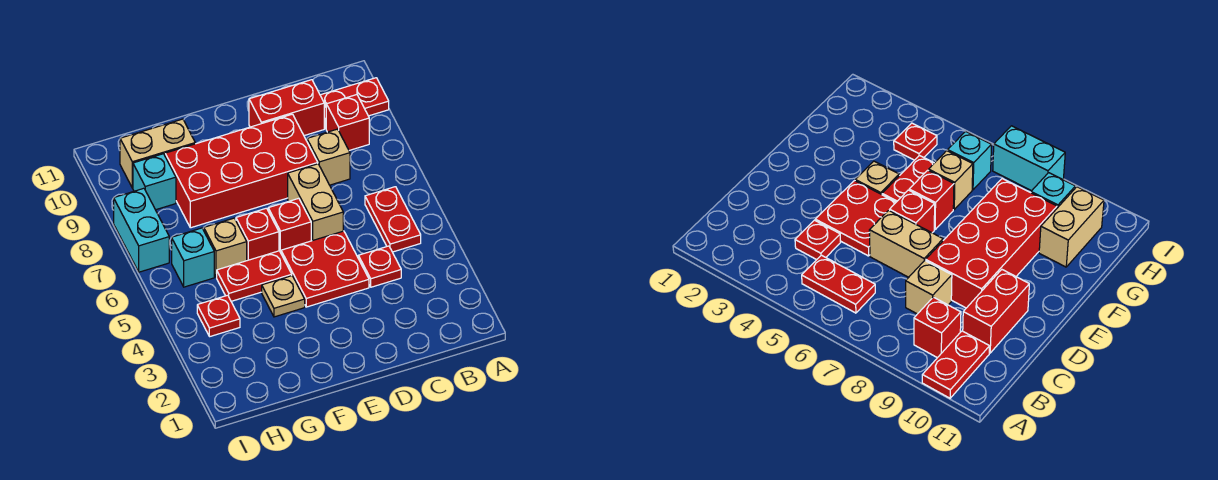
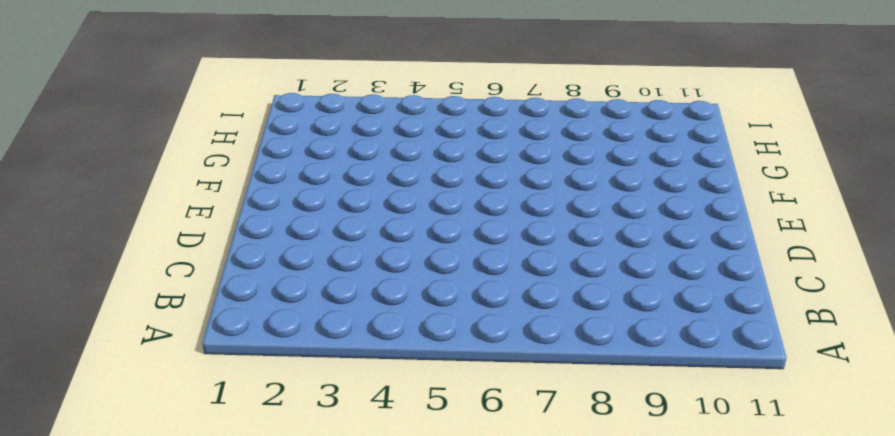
none -> red 1x2 plate [320,78,389,128]
none -> red 1x2 plate [365,187,421,252]
none -> red 1x1 brick [326,95,369,150]

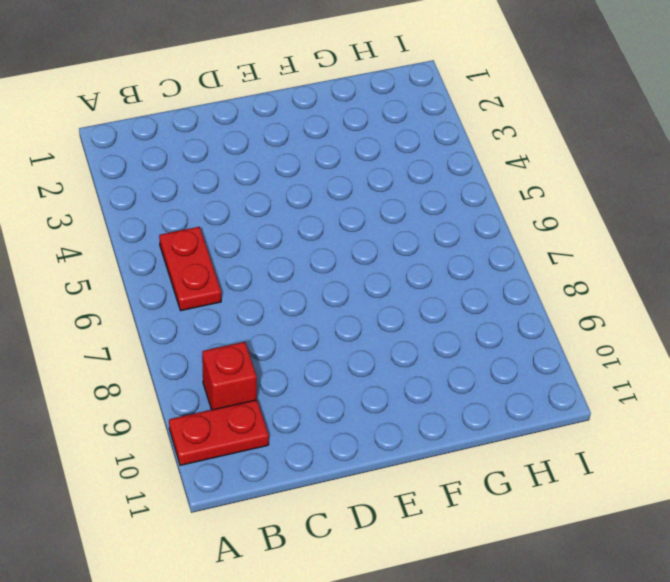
none -> red 1x1 plate [358,246,401,287]
none -> tan 1x1 brick [307,129,350,185]
none -> red 1x2 brick [249,80,324,136]

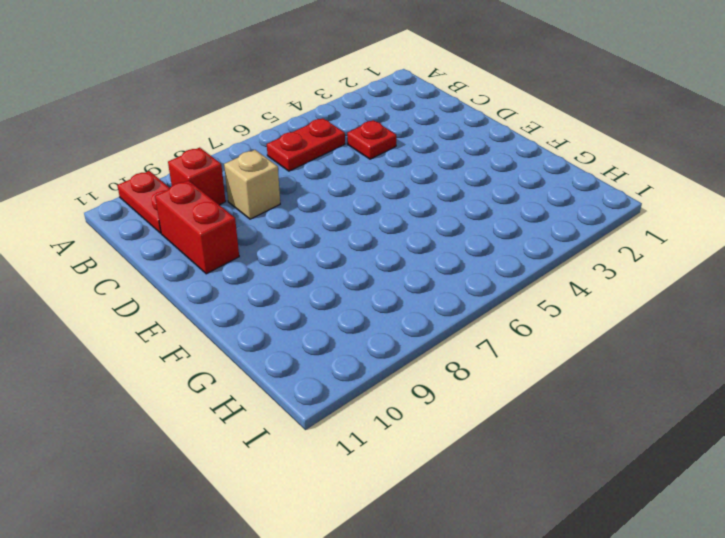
none -> red 2x2 plate [281,231,369,307]
none -> tan 1x2 brick [288,164,343,241]
none -> red 2x4 brick [165,114,318,228]

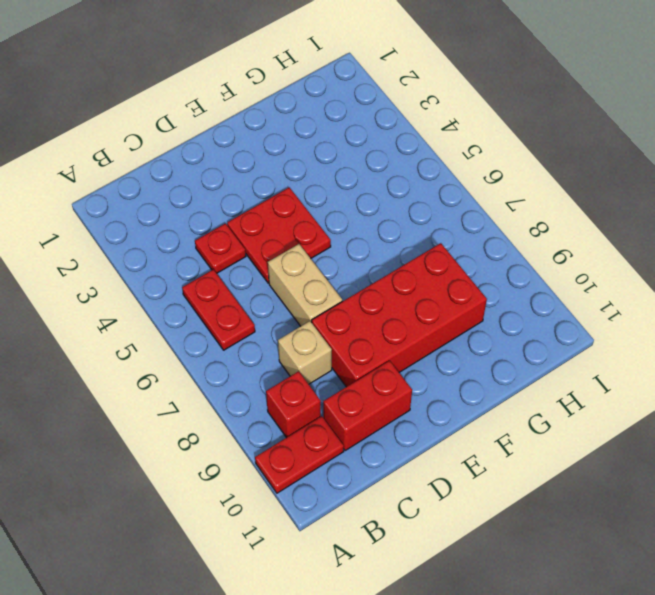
none -> red 1x1 brick [268,198,311,253]
none -> tan 1x1 plate [262,276,305,317]
none -> red 1x2 plate [217,251,292,301]

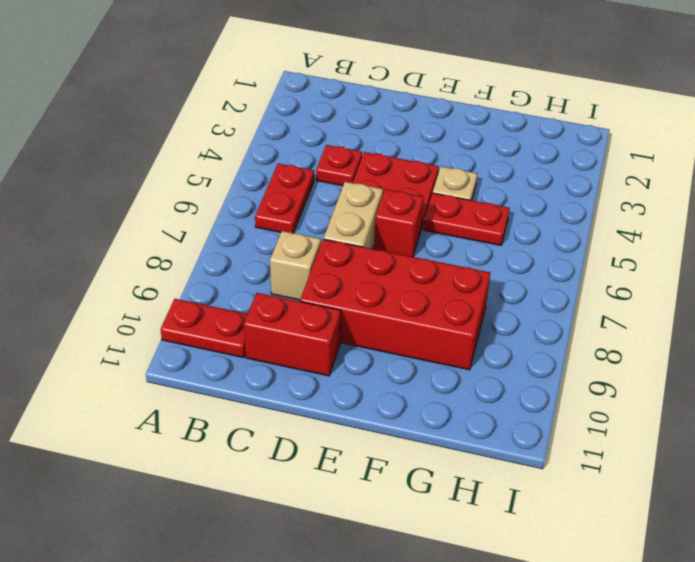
none -> red 1x1 brick [326,95,369,150]
none -> red 1x1 brick [236,208,279,261]
none -> tan 1x1 brick [204,218,247,277]

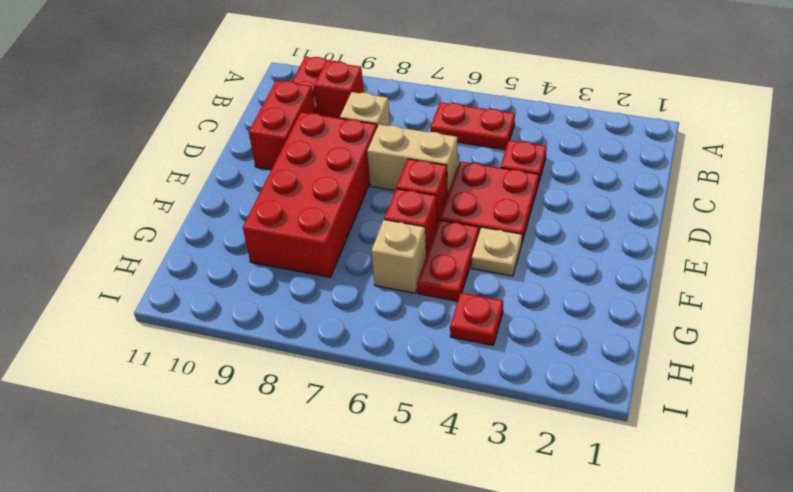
none -> tan 1x2 brick [120,119,195,188]
none -> cyan 1x1 brick [172,228,214,287]
none -> cyan 1x1 brick [133,154,176,210]

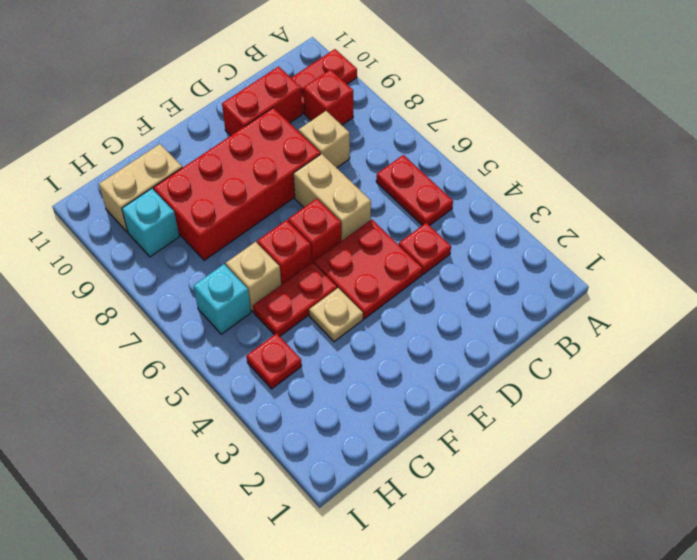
none -> cyan 1x2 brick [114,188,169,272]

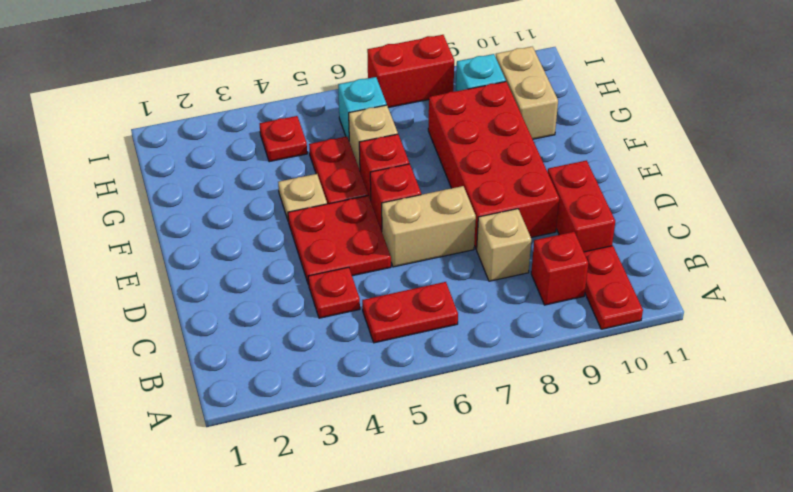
red 1x2 brick [367,35,454,108] -> cyan 1x2 brick [114,188,169,272]

